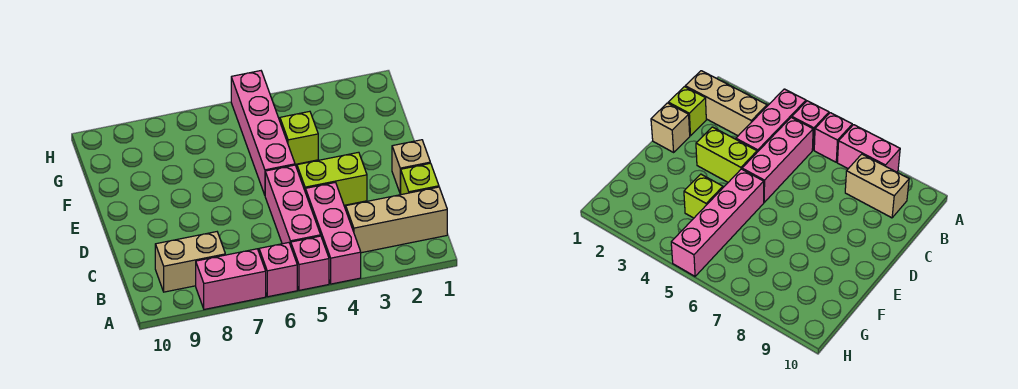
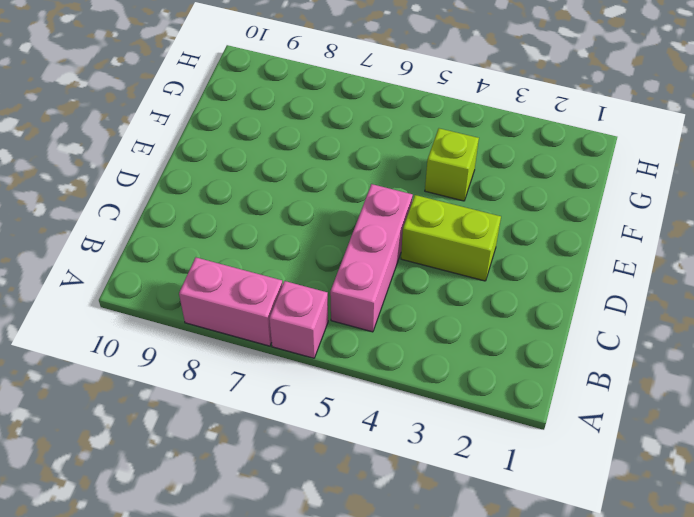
none -> pink 1x3 brick [306,182,361,284]
none -> pink 1x1 brick [291,236,329,290]
none -> tan 1x3 brick [346,187,447,253]

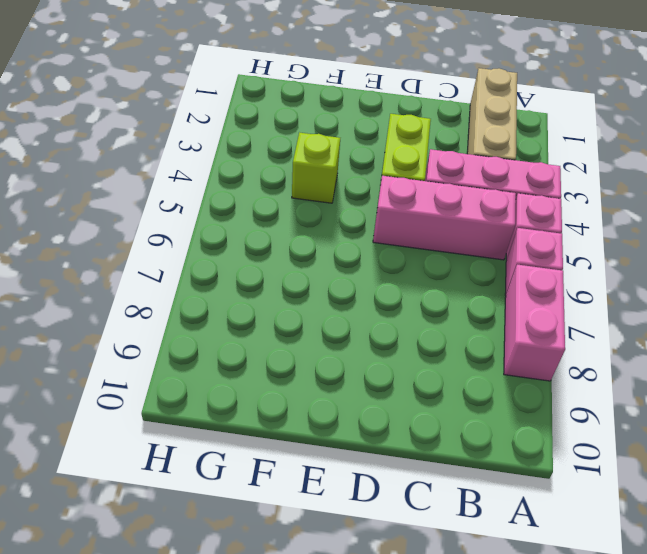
none -> tan 1x2 brick [155,232,225,292]
none -> lime 1x1 brick [401,163,439,195]
none -> tan 1x1 brick [392,140,430,194]

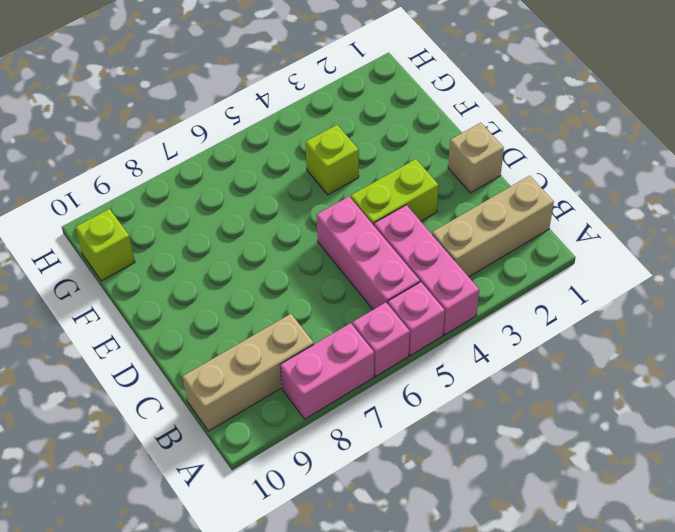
tan 1x3 brick [183,314,314,431] -> tan 1x2 brick [155,232,225,292]
lime 1x1 brick [75,209,135,281] -> lime 1x1 brick moved to [401,163,439,195]
none -> pink 1x4 brick [231,71,295,195]

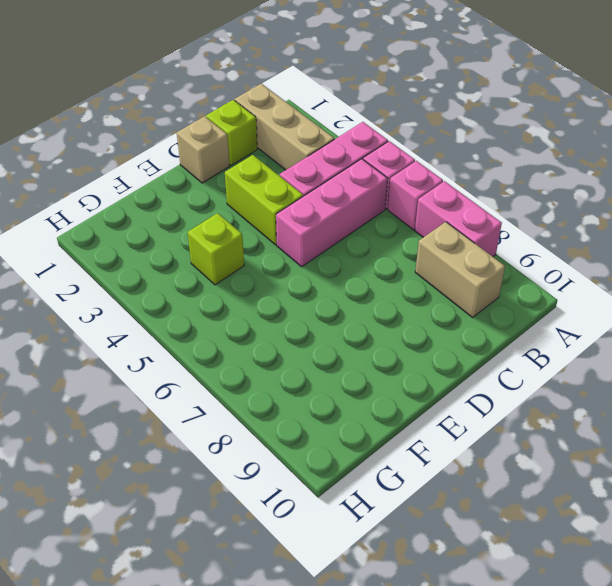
none -> pink 1x4 brick [231,71,295,195]

